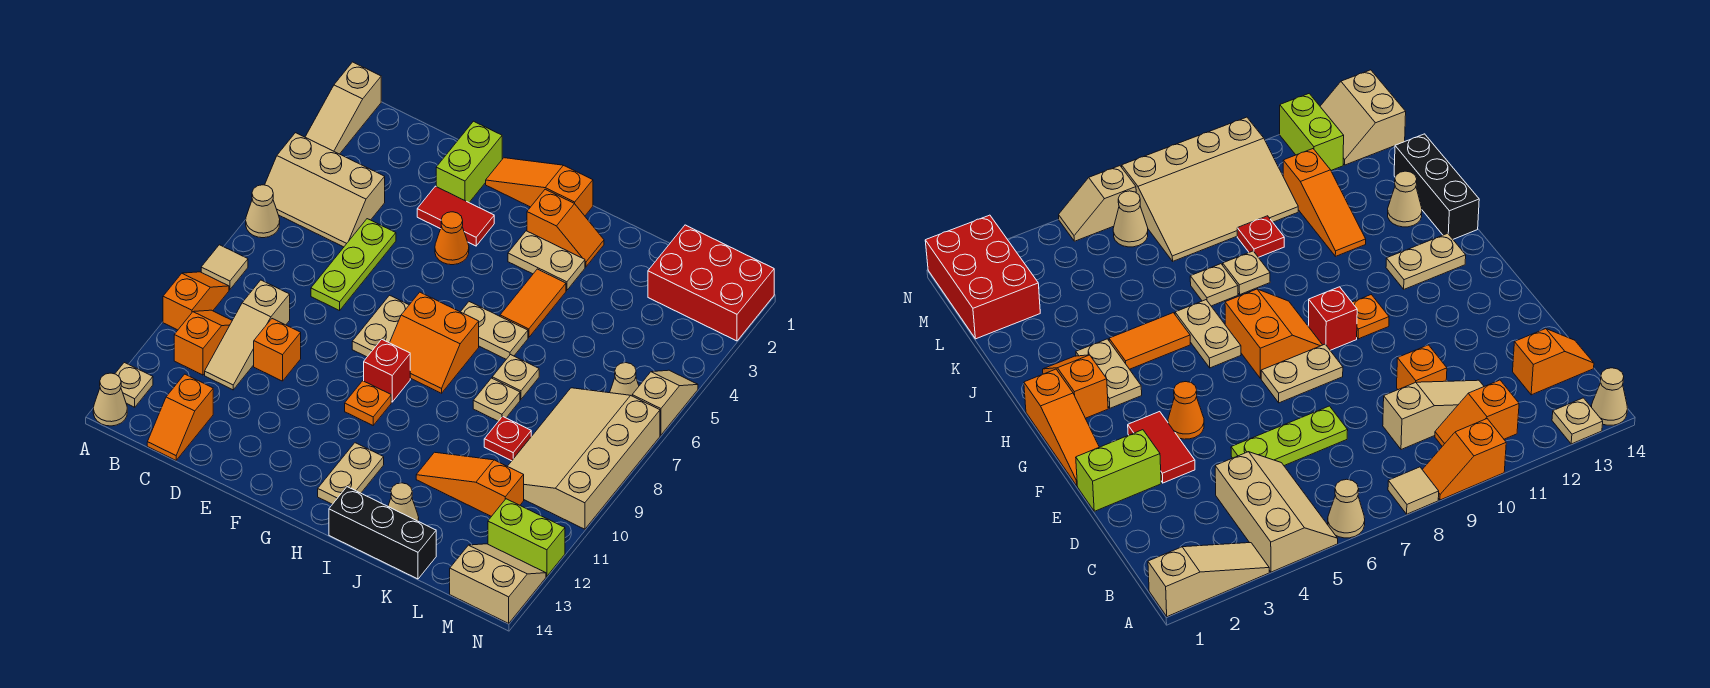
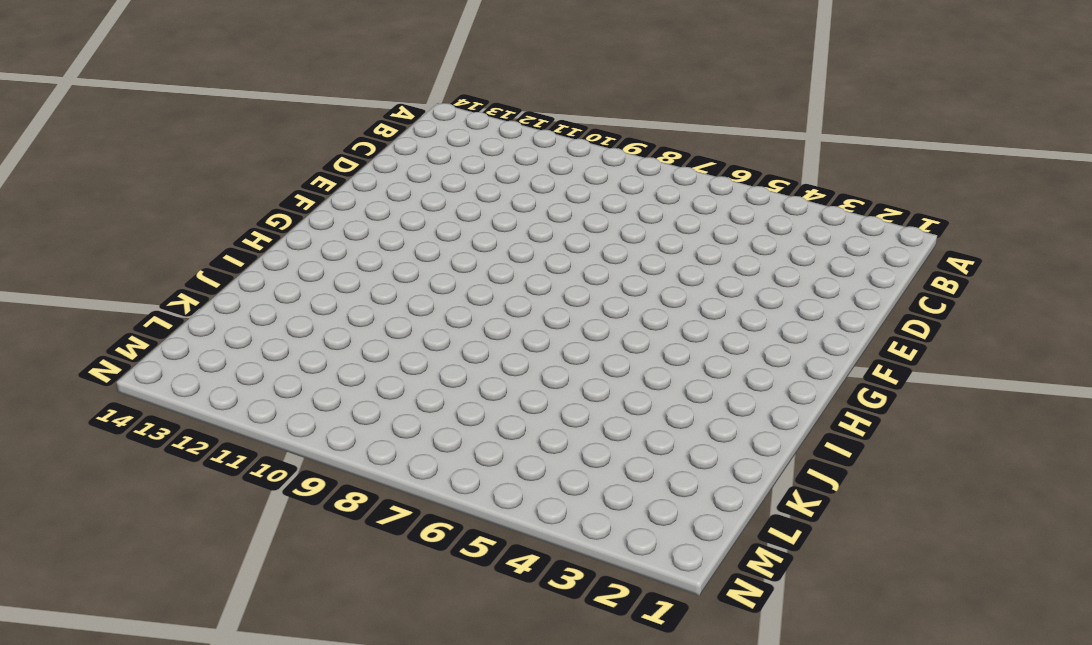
none -> tan 1x3 slope [305,62,381,154]
none -> tan 2x3 slope [265,133,385,247]
none -> tan 1x1 cone [246,185,280,238]
none -> tan 1x1 tile [201,245,248,290]

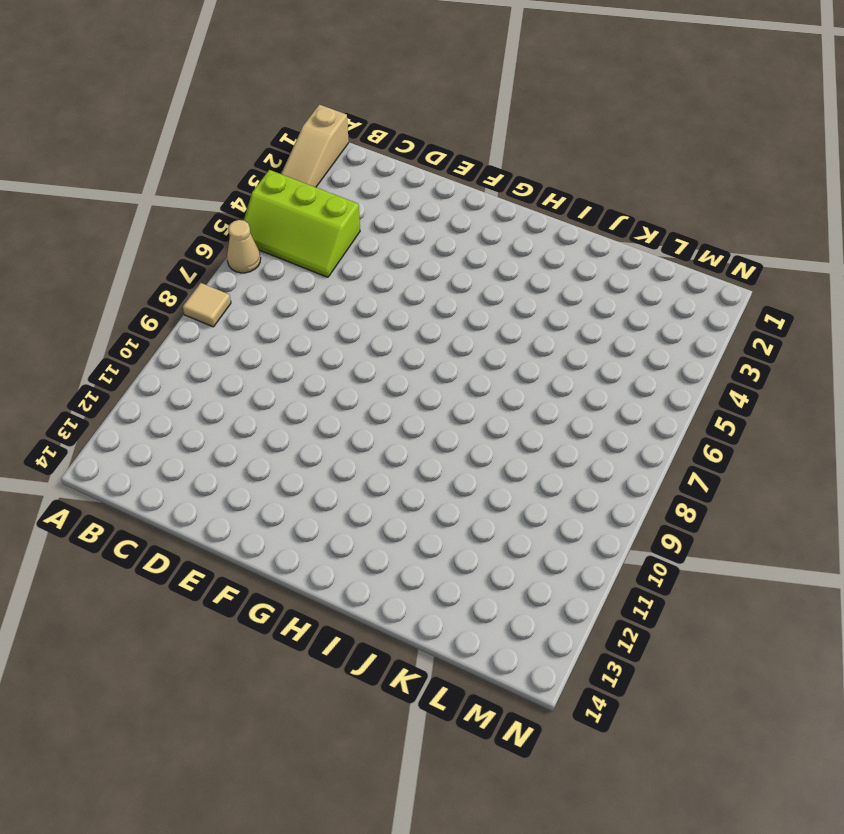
lime 2x3 slope [244,170,360,277] -> tan 2x3 slope [265,133,385,247]
none -> orange 1x2 slope [163,272,229,330]
none -> tan 1x1 plate [115,363,153,407]
none -> tan 1x1 cone [93,373,127,426]
none -> orange 1x2 slope [174,310,232,375]

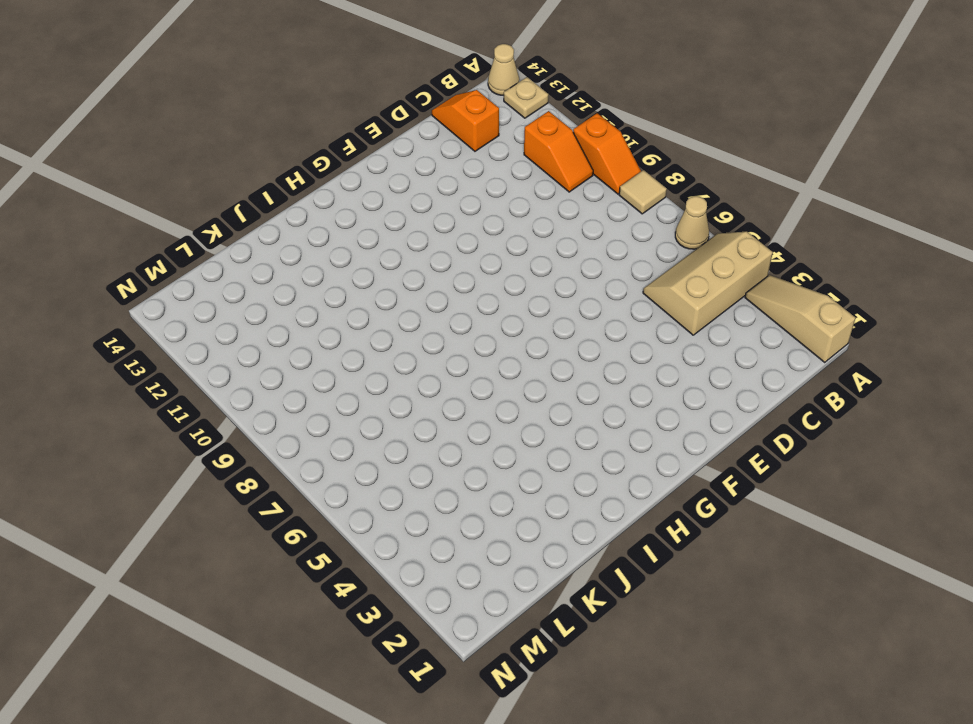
none -> tan 1x3 slope [205,280,290,390]
none -> lime 1x3 plate [311,219,396,311]
none -> orange 1x1 brick [254,319,301,381]
none -> lime 1x2 brick [436,121,502,202]

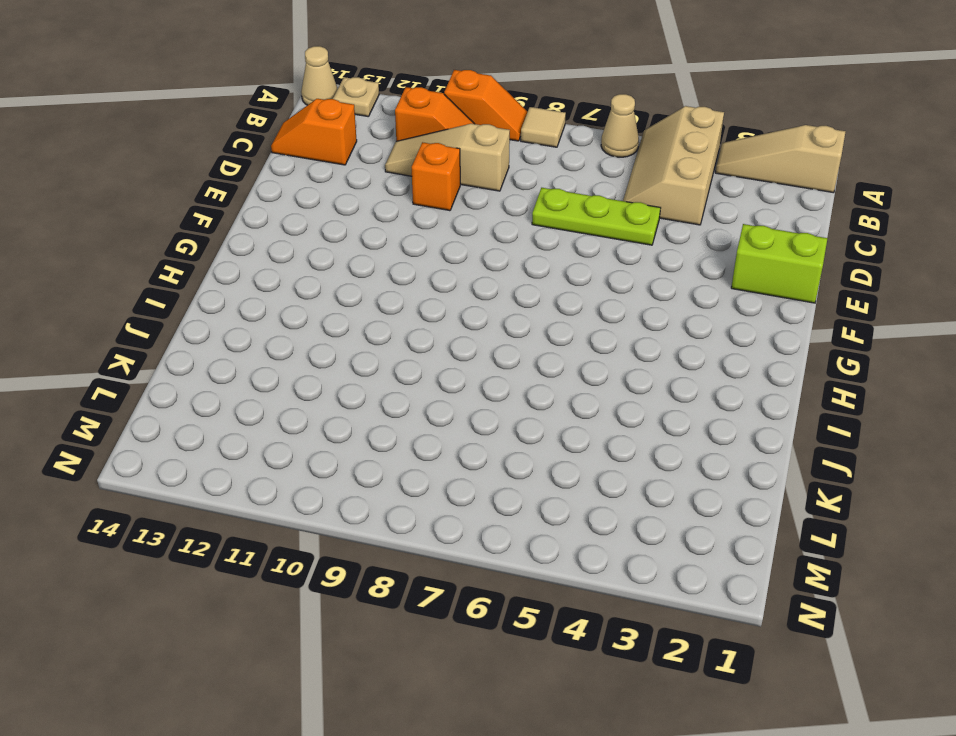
none -> red 1x2 tile [417,186,494,246]
none -> orange 1x3 slope [486,158,593,216]
none -> orange 1x1 cone [435,212,469,265]
none -> tan 1x2 plate [352,295,409,357]

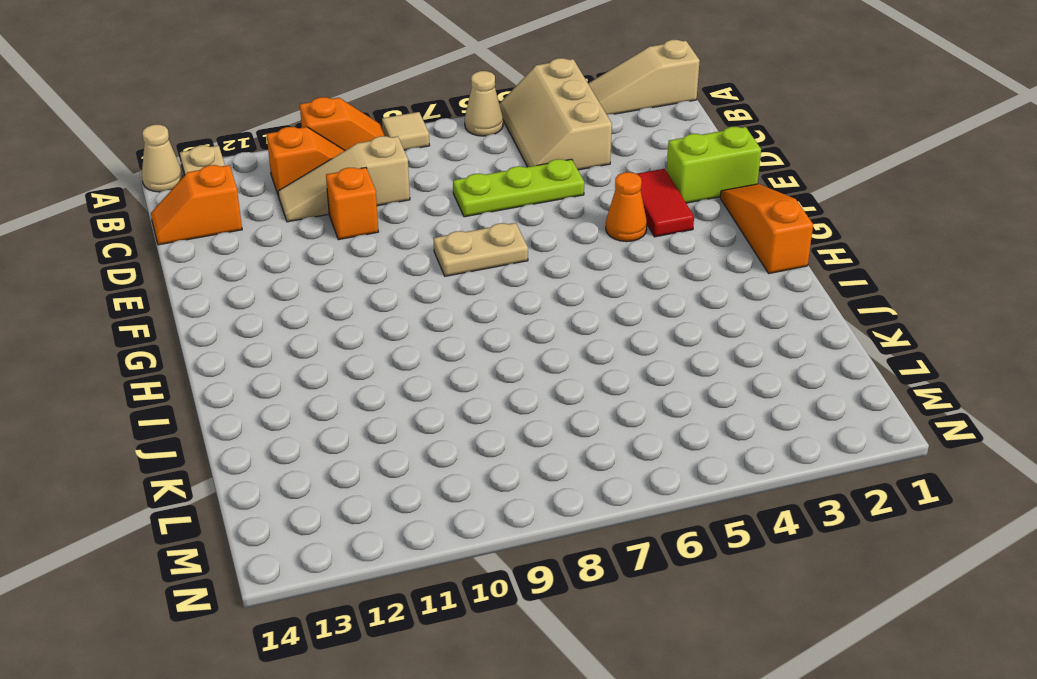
none -> orange 2x2 slope [390,292,479,393]
none -> red 1x1 brick [364,339,410,402]
none -> orange 1x1 plate [345,381,391,425]
none -> orange 1x2 slope [527,189,604,267]

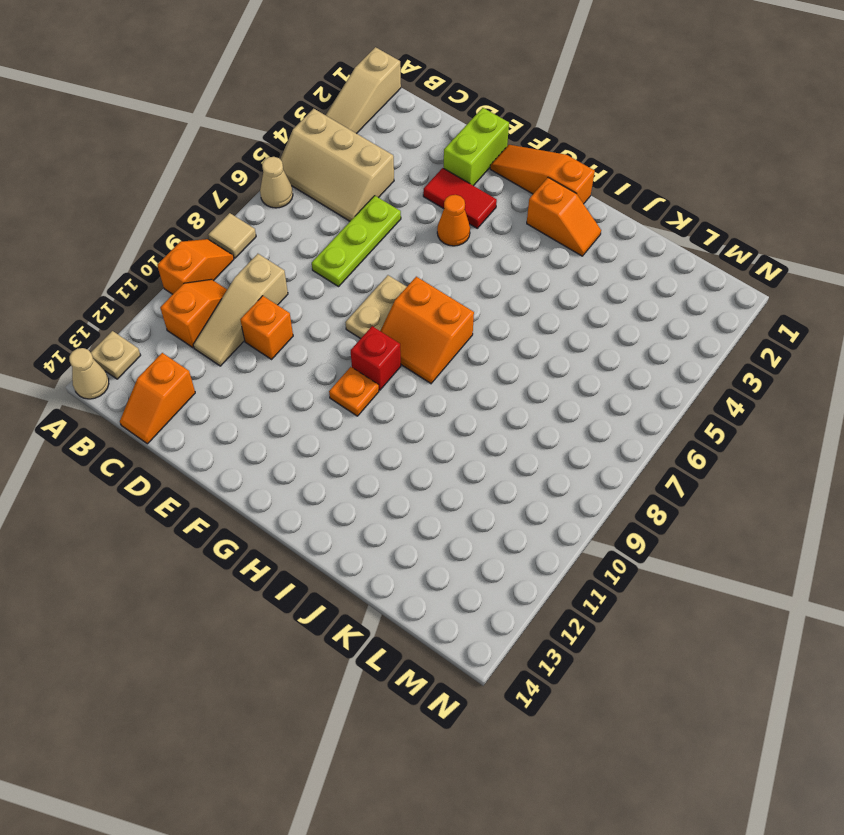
none -> tan 1x2 plate [508,231,585,290]
none -> tan 1x2 plate [461,302,528,359]
none -> tan 1x2 plate [318,443,384,504]
none -> orange 1x2 tile [500,269,566,338]

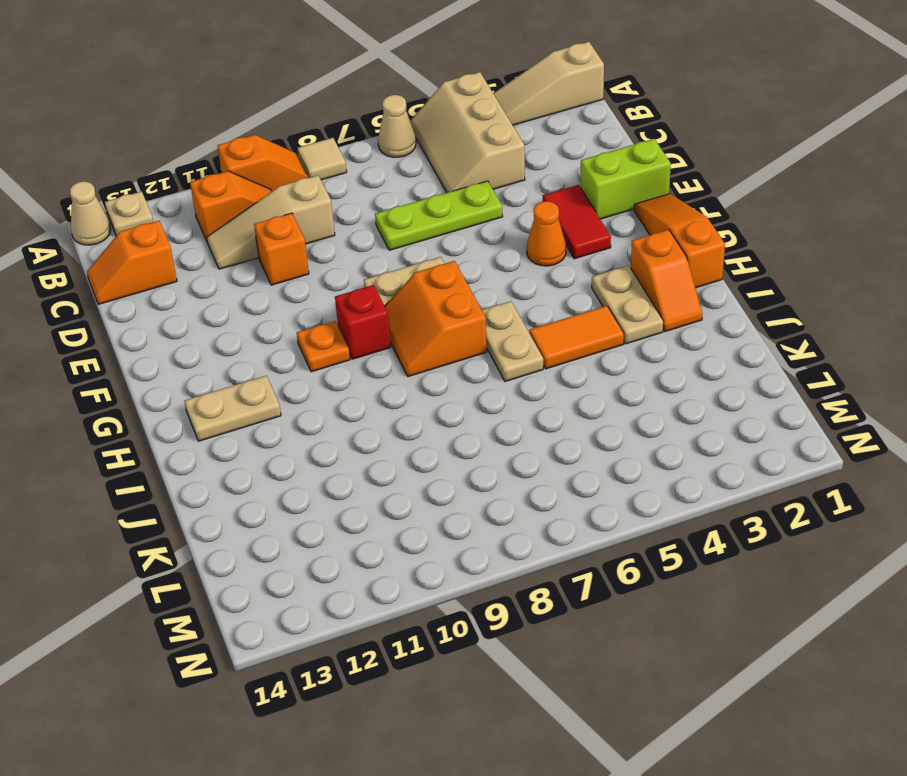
none -> black 1x3 brick [329,487,436,579]
none -> tan 1x1 plate [492,355,539,399]
none -> tan 1x1 plate [473,378,520,421]
none -> orange 1x3 slope [416,452,524,516]

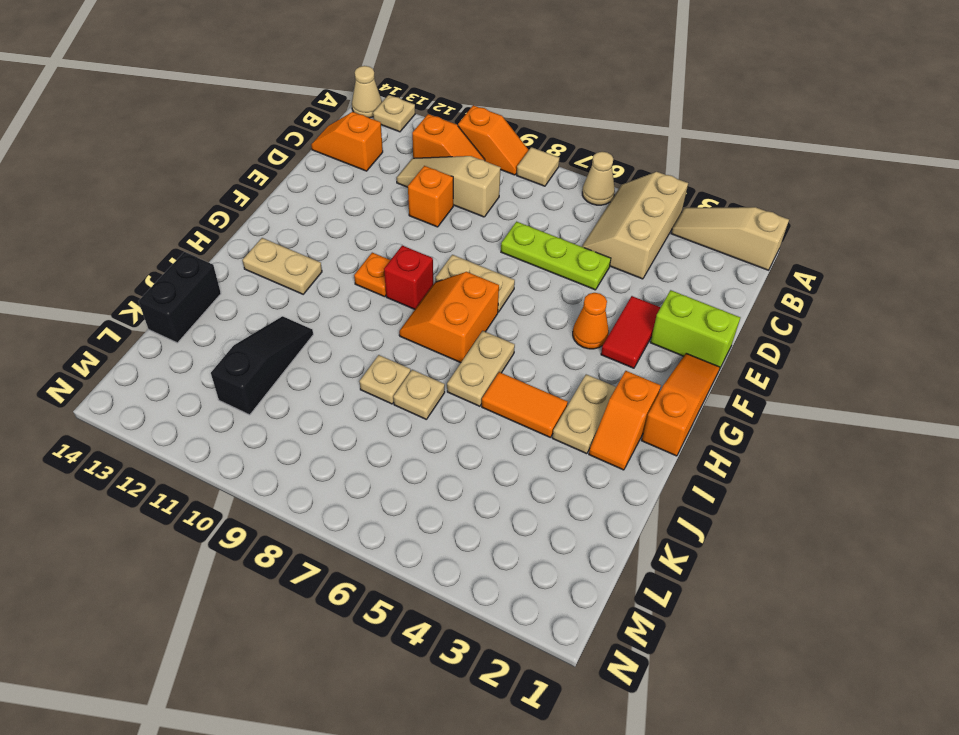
black 1x3 slope [211,316,313,415] -> orange 1x3 slope [416,452,524,516]
black 1x2 brick [139,252,221,343] -> black 1x3 brick [329,487,436,579]
none -> tan 1x1 cone [388,483,419,521]
none -> red 1x1 plate [484,416,531,461]
none -> red 2x3 brick [648,225,774,341]
none -> tan 3x4 slope [508,388,660,529]

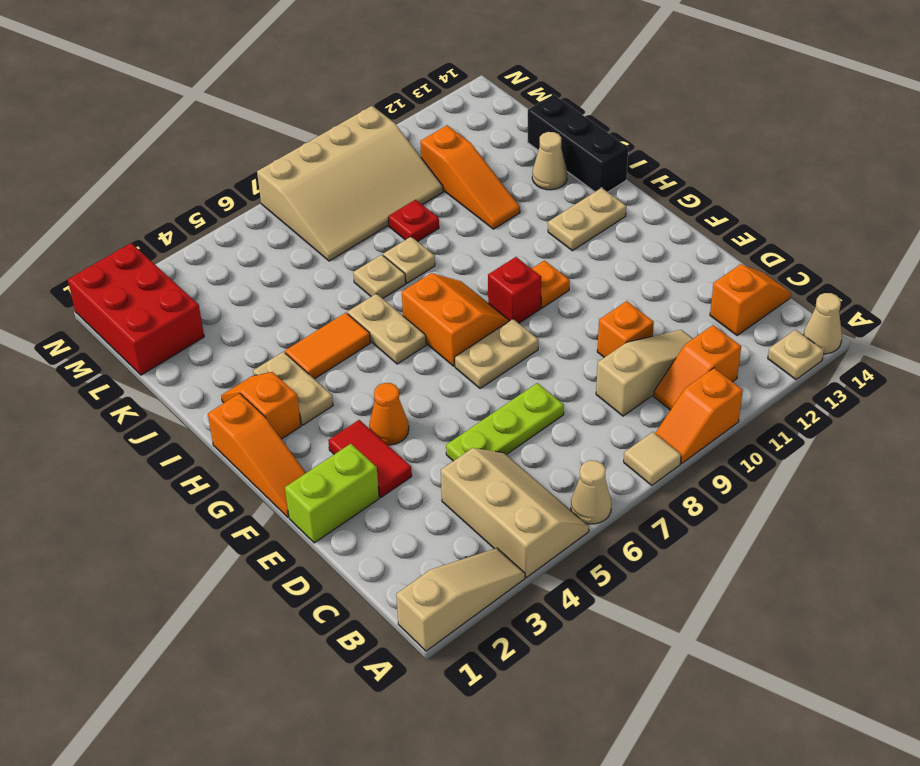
none -> tan 1x1 cone [610,363,639,396]
none -> lime 1x2 brick [488,499,565,576]
none -> tan 2x2 slope [450,544,546,623]
none -> tan 1x2 slope [632,370,698,435]

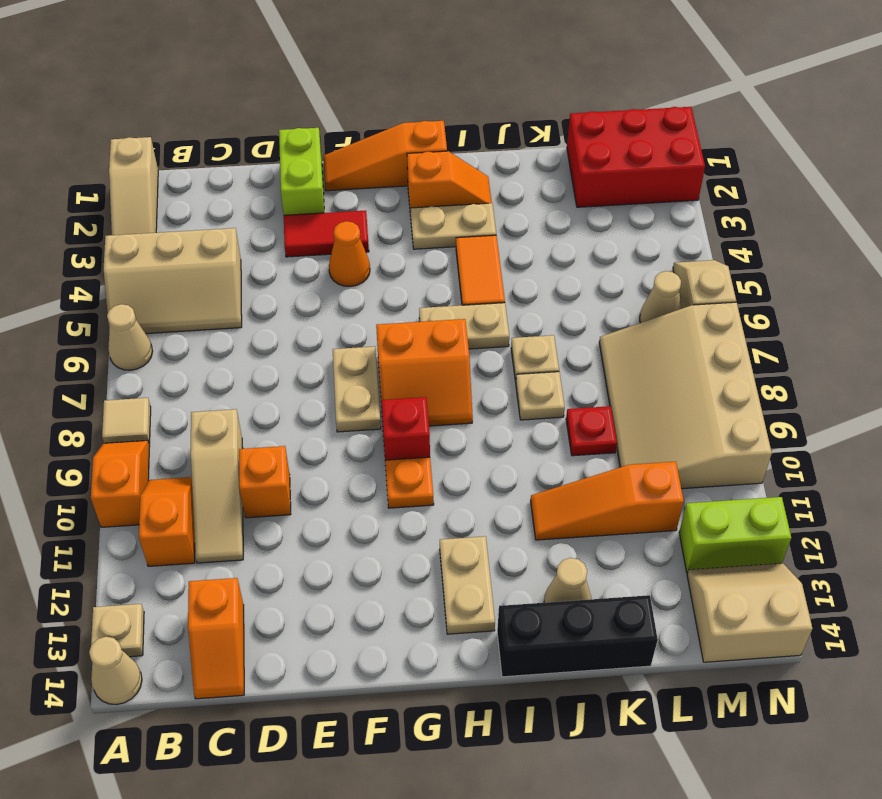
none -> lime 1x3 plate [311,219,396,311]

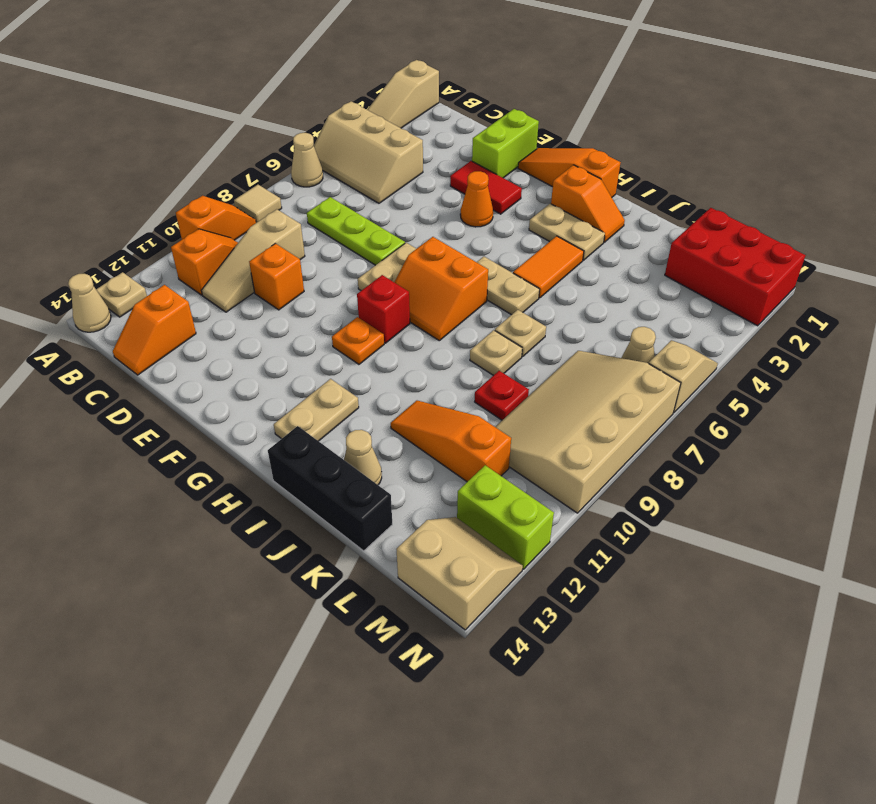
lime 1x3 plate [307,197,405,265] -> lime 1x3 plate turned to [311,219,396,311]

